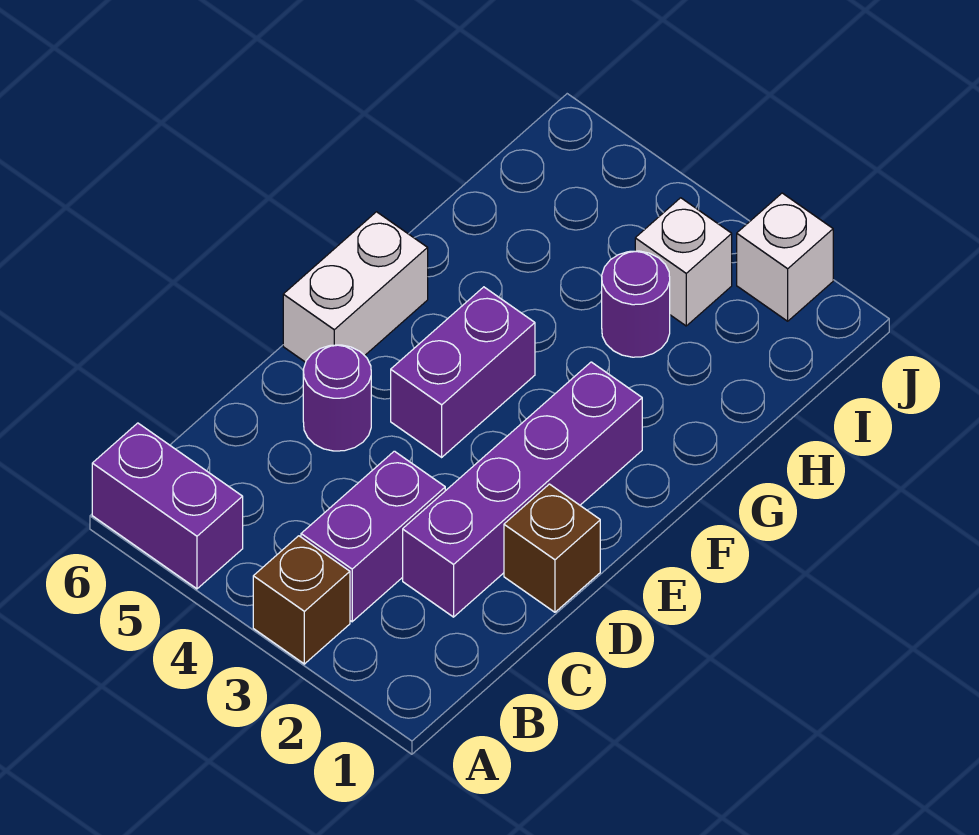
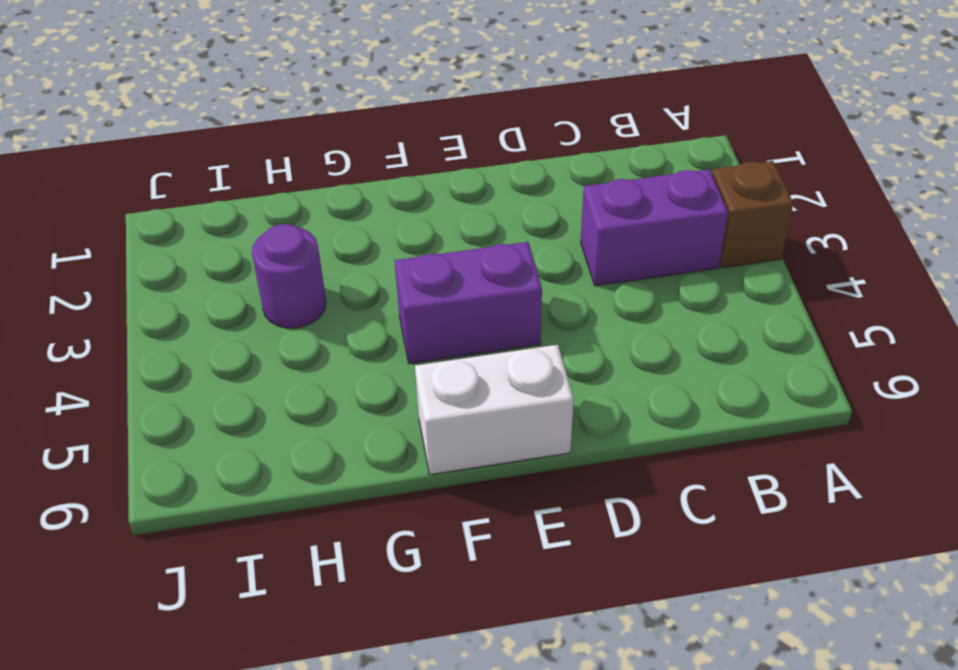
none -> purple 1x2 brick [92,423,243,589]
none -> purple 1x4 brick [403,362,642,617]

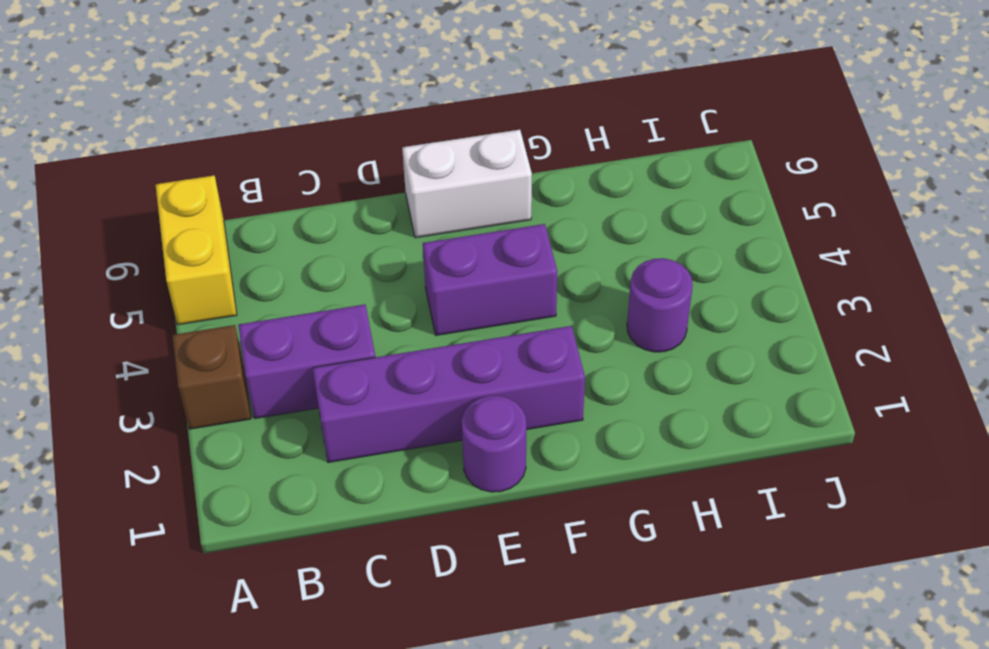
yellow 1x2 brick [156,176,237,325] -> purple 1x2 brick [92,423,243,589]
purple 1x1 round brick [462,396,526,492] -> purple 1x1 round brick moved to [303,345,371,451]
none -> brown 1x1 brick [504,484,600,612]
none -> white 1x1 brick [635,198,732,326]

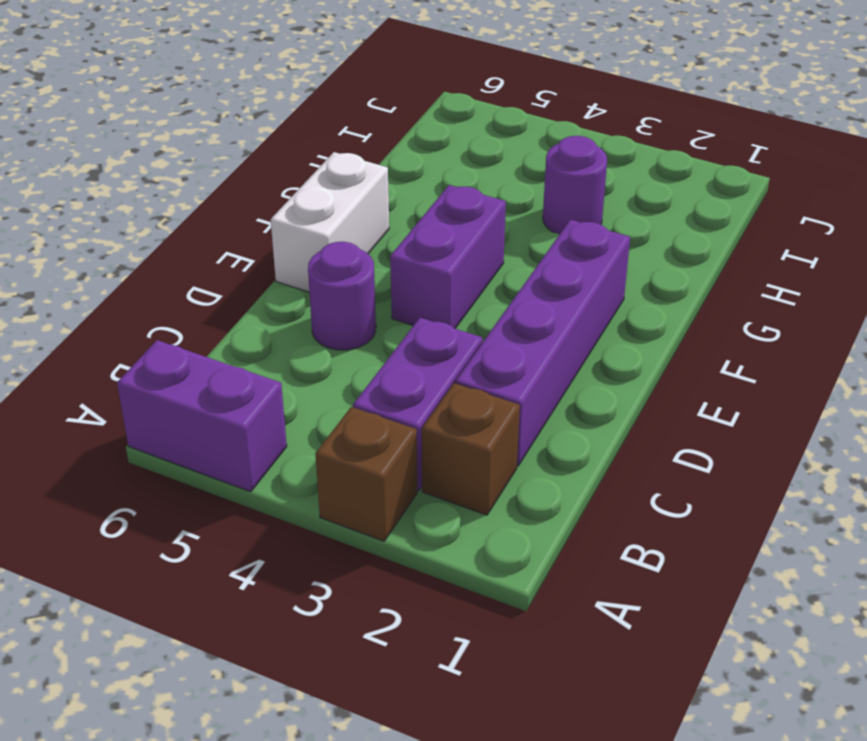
brown 1x1 brick [422,383,520,515] -> brown 1x1 brick moved to [504,484,600,612]
none -> white 1x1 brick [635,198,732,326]
none -> white 1x1 brick [737,193,833,321]

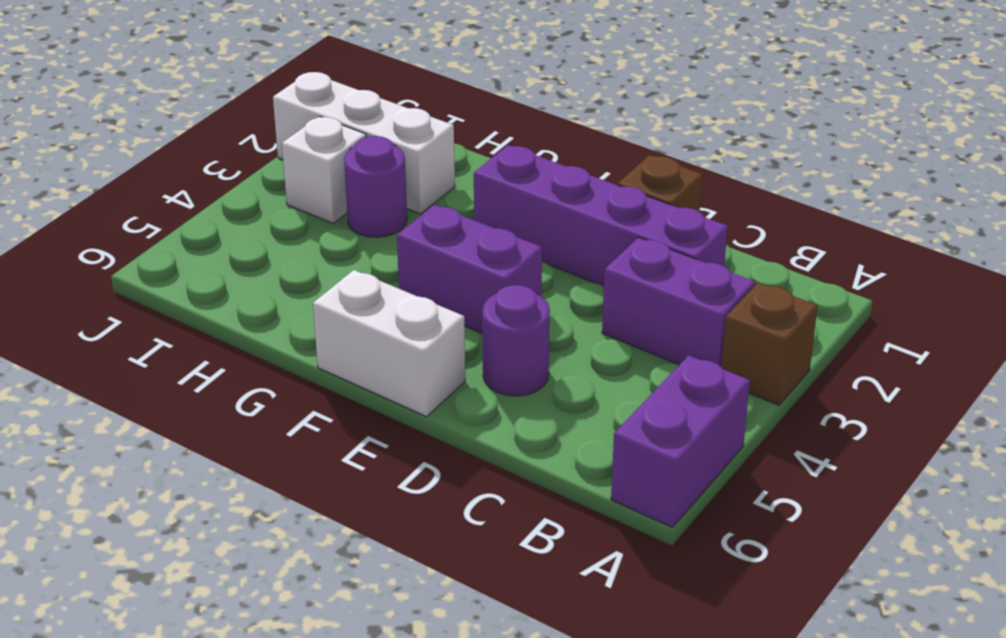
white 1x3 brick [273,72,455,214] -> white 1x1 brick [737,193,833,321]

